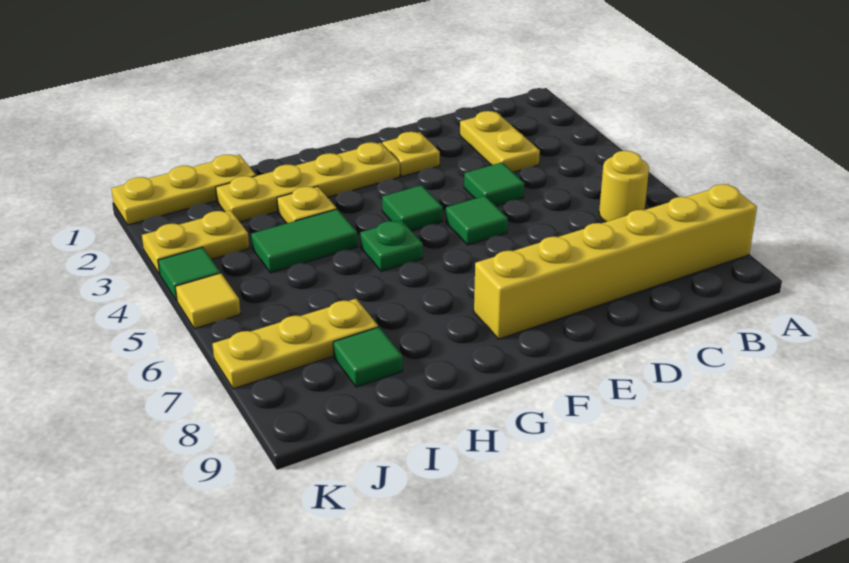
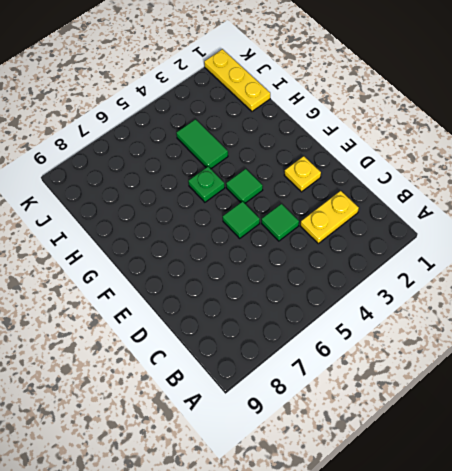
none -> yellow 1x6 brick [474,184,757,339]
none -> yellow 1x1 round brick [599,151,649,222]
none -> yellow 1x4 plate [216,142,400,222]

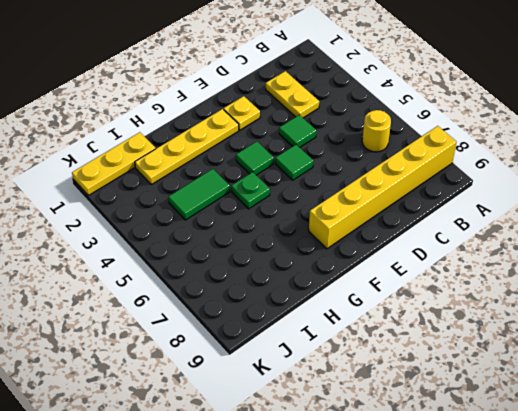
none -> yellow 1x1 plate [277,186,337,223]
none -> yellow 1x3 plate [212,299,378,389]
none -> green 1x1 tile [333,327,403,387]

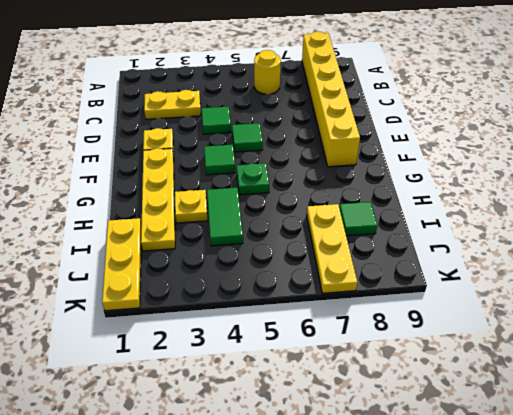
none -> yellow 1x2 plate [142,210,249,274]
none -> green 1x1 tile [158,247,220,301]
none -> yellow 1x1 tile [175,273,241,329]

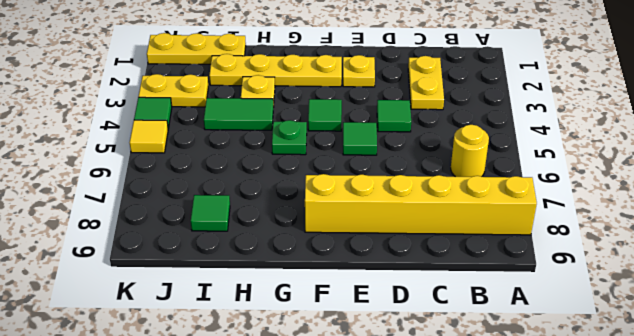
none -> yellow 1x3 plate [212,299,378,389]

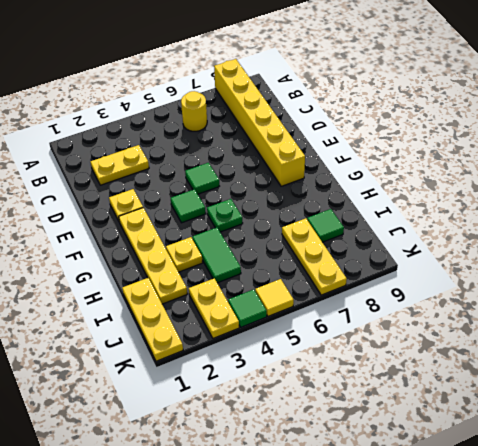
none -> green 1x1 tile [464,162,524,206]

